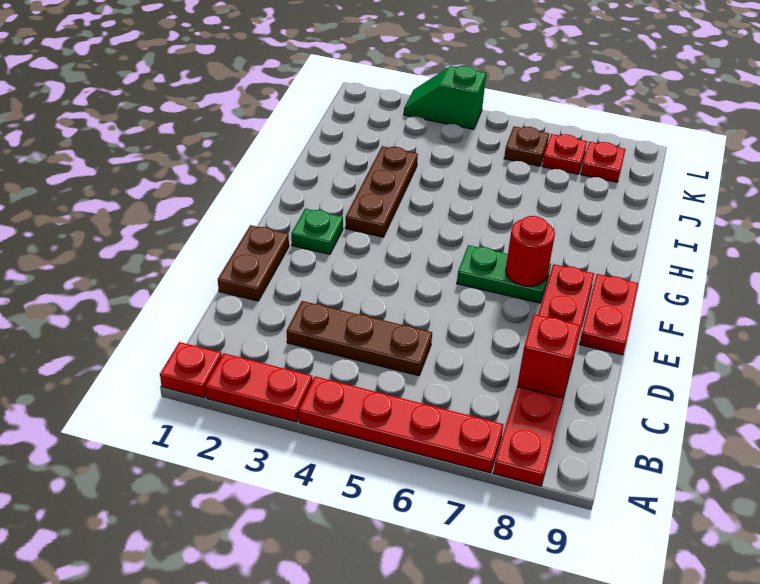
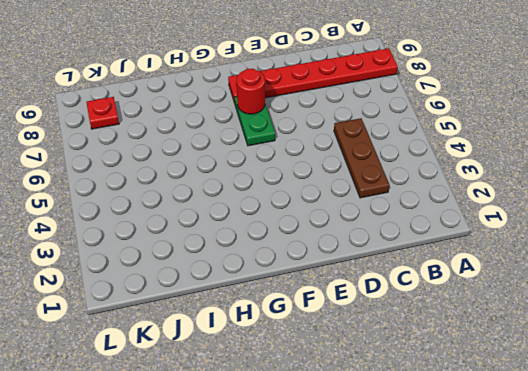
none -> red 1x1 plate [160,342,222,398]
none -> red 1x2 plate [205,353,313,422]
none -> red 1x4 plate [299,376,504,473]

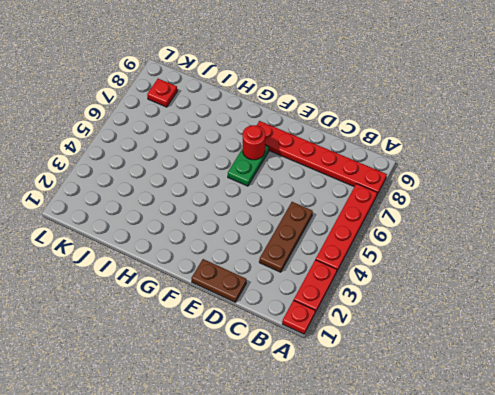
none -> red 1x2 plate [580,274,638,355]
none -> green 1x1 plate [291,209,343,254]
none -> brown 1x3 plate [345,146,418,237]

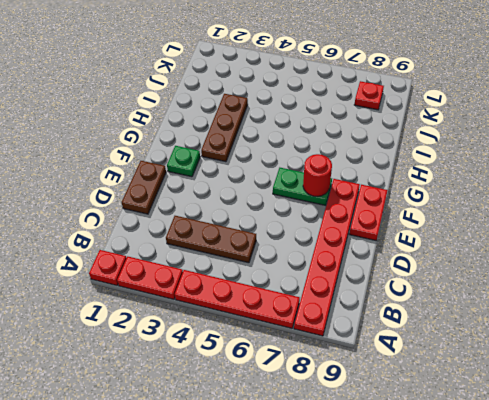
none -> brown 1x1 plate [504,126,549,166]
none -> red 1x1 plate [542,134,587,174]
none -> green 1x2 slope [404,66,486,129]

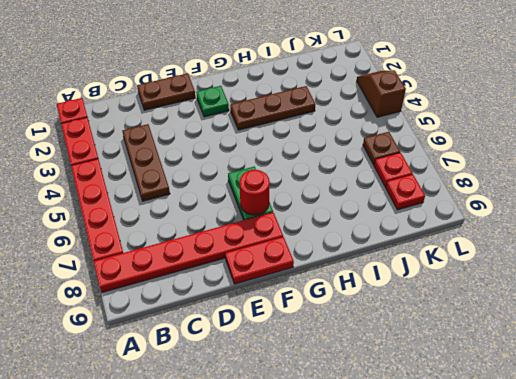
brown 1x2 slope [357,70,406,117] -> green 1x2 slope [404,66,486,129]
none -> red 1x1 brick [517,314,580,398]

